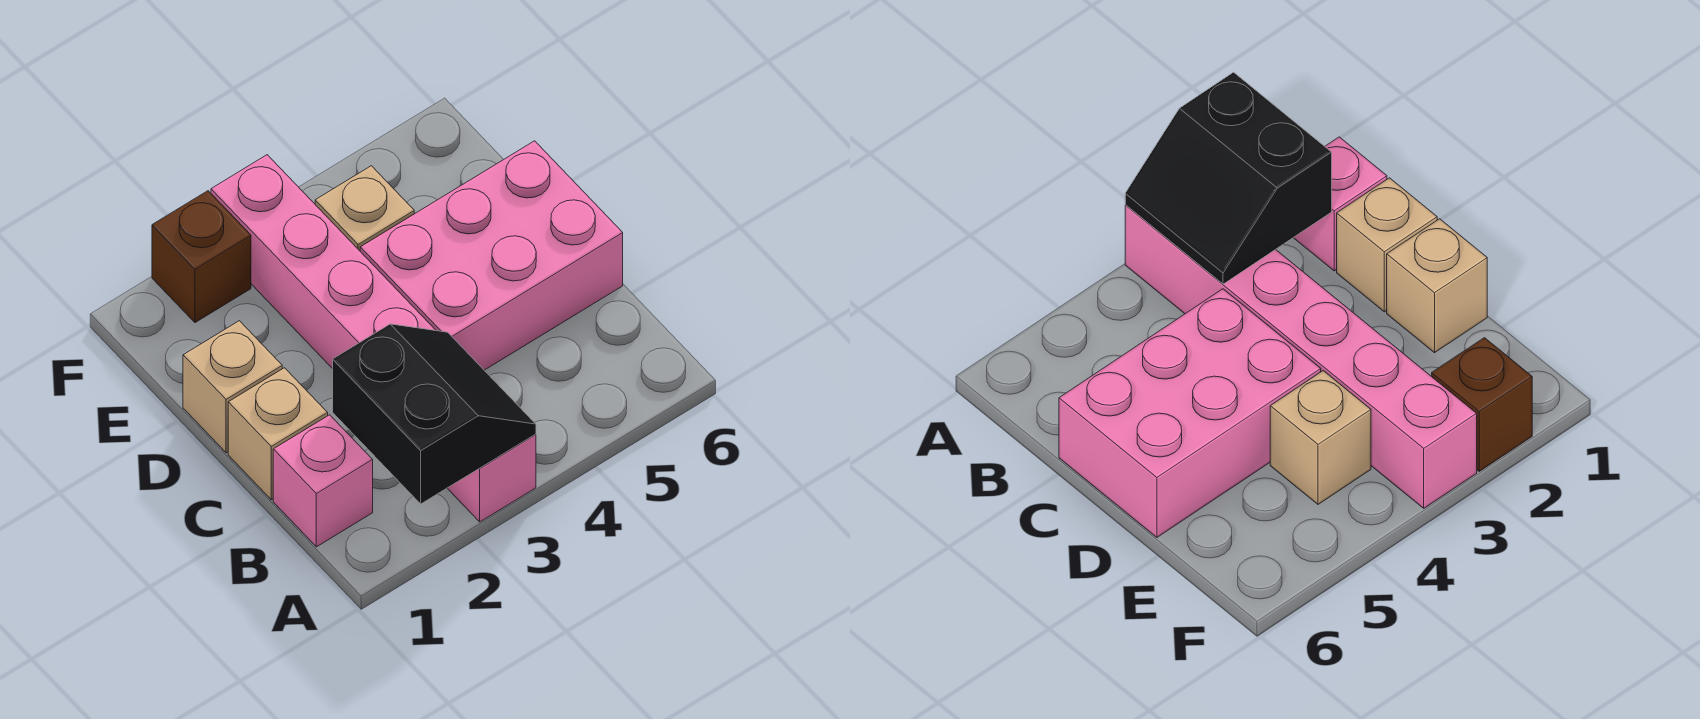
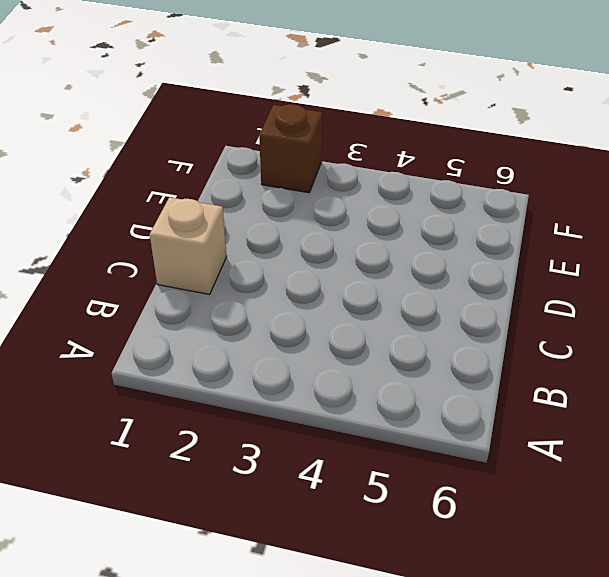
none -> pink 1x6 brick [211,155,536,522]
none -> pink 1x1 brick [273,415,373,547]

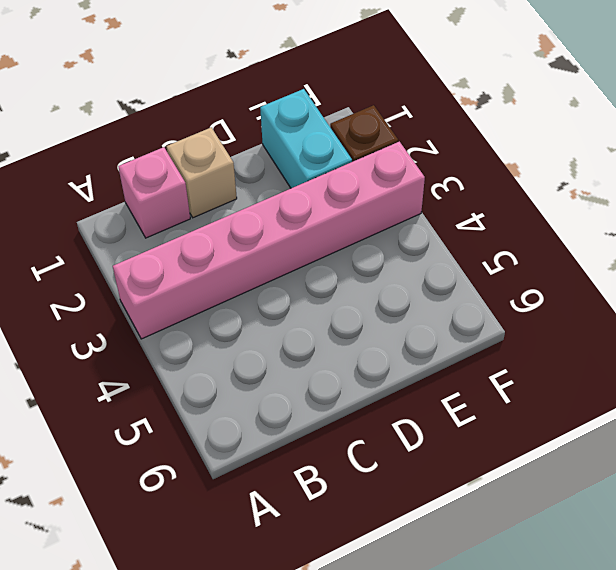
cyan 1x2 brick [260,89,352,188] -> none
none -> pink 2x3 brick [360,141,623,370]
none -> tan 1x1 brick [183,321,282,453]

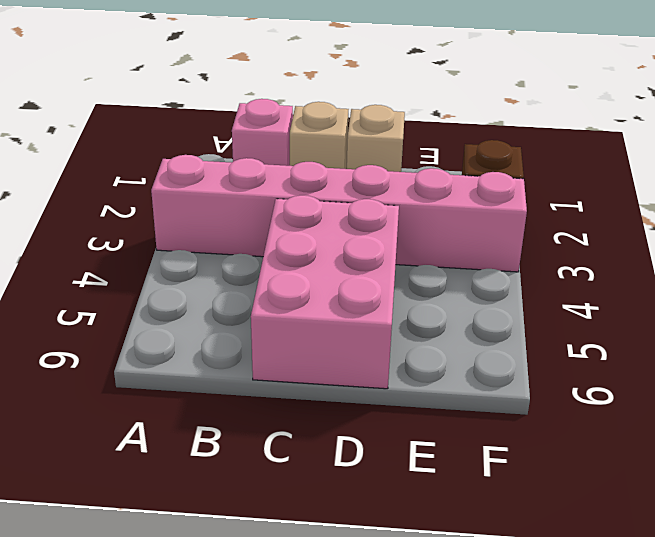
none -> tan 1x1 brick [315,166,414,251]
none -> black 2x2 slope [333,324,536,504]

